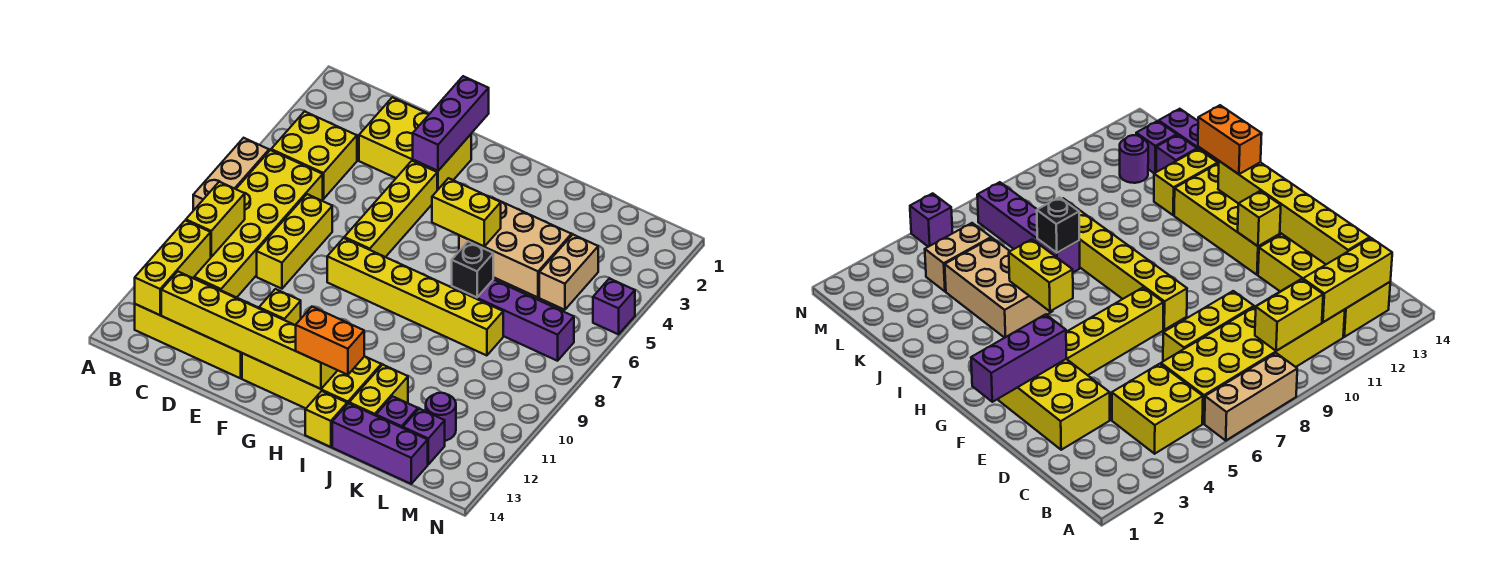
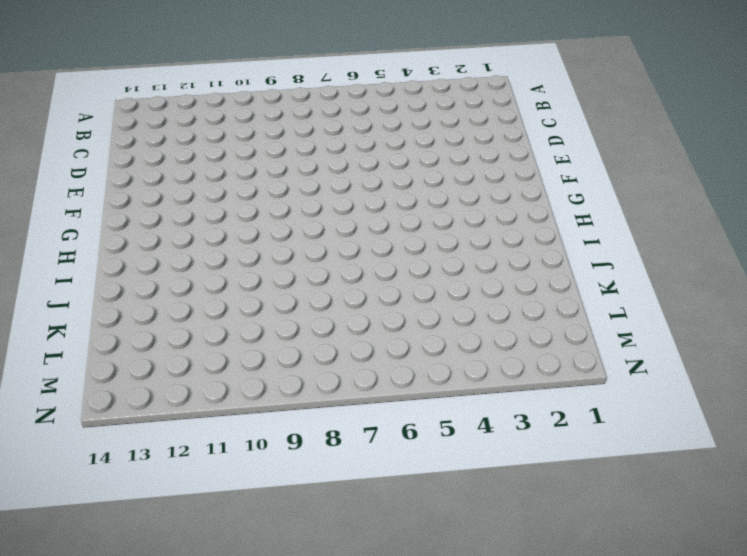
none -> tan 1x3 brick [193,138,269,211]
none -> yellow 2x2 brick [271,111,357,199]
none -> yellow 2x6 brick [194,150,323,298]

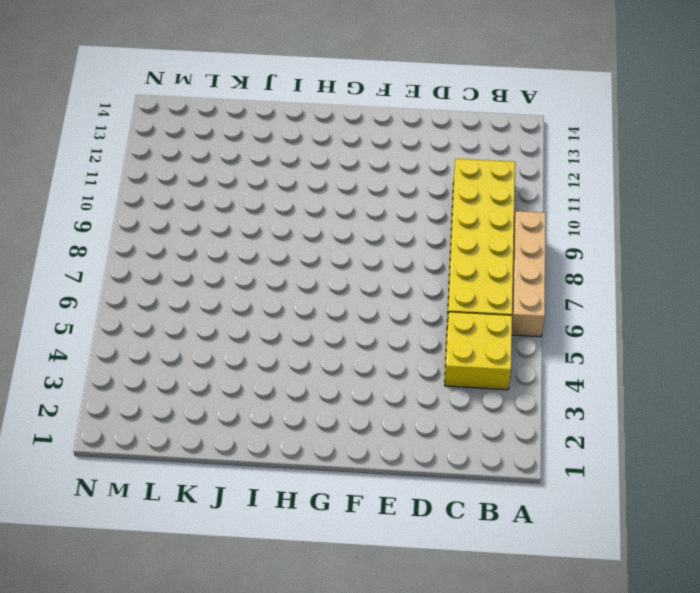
tan 1x4 brick [512,211,546,337] -> tan 1x3 brick [193,138,269,211]
none -> yellow 2x4 brick [135,278,258,378]
none -> yellow 2x3 brick [359,97,471,190]
none -> yellow 1x3 brick [257,194,332,289]

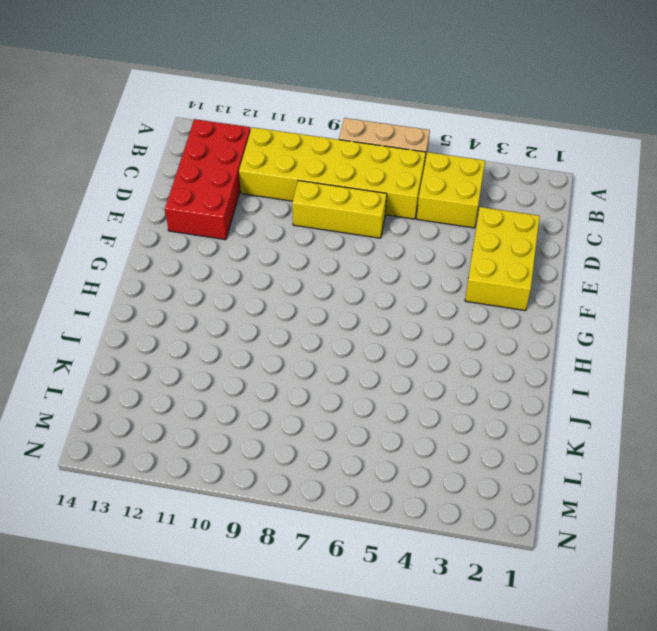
red 2x4 brick [165,119,250,240] -> yellow 2x4 brick [135,278,258,378]
none -> yellow 1x4 brick [344,161,437,257]
none -> yellow 1x6 brick [327,238,503,356]
none -> yellow 2x4 brick [242,353,381,408]

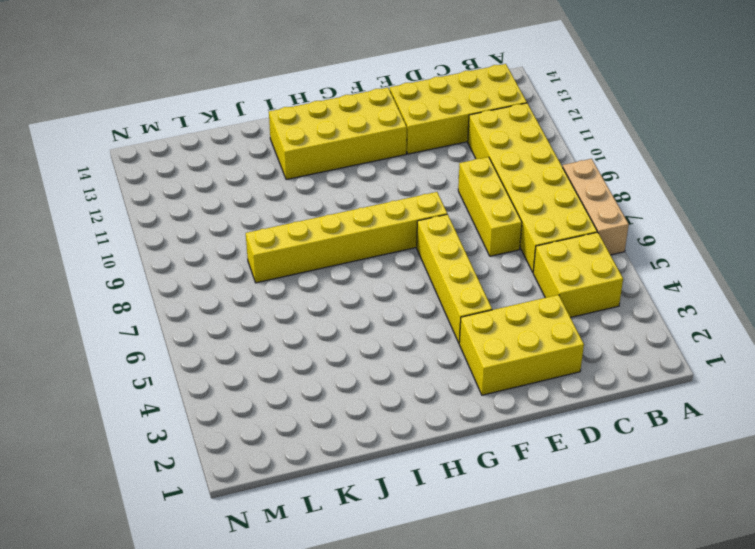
none -> tan 2x3 brick [459,198,571,297]
none -> yellow 1x1 brick [305,391,347,447]
none -> purple 1x4 brick [452,279,574,361]

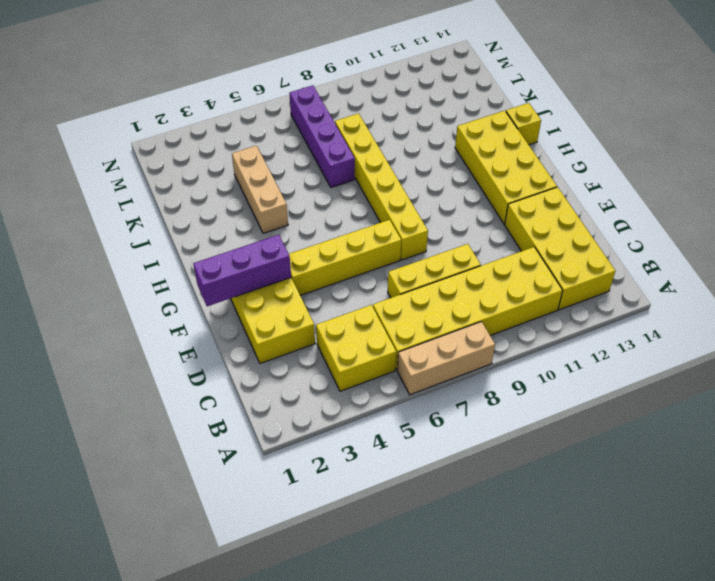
tan 1x3 brick [232,146,288,233] -> tan 2x3 brick [459,198,571,297]
none -> yellow 1x2 brick [349,365,408,416]
none -> purple 1x3 brick [332,403,428,484]
none -> purple 1x1 brick [376,396,418,428]

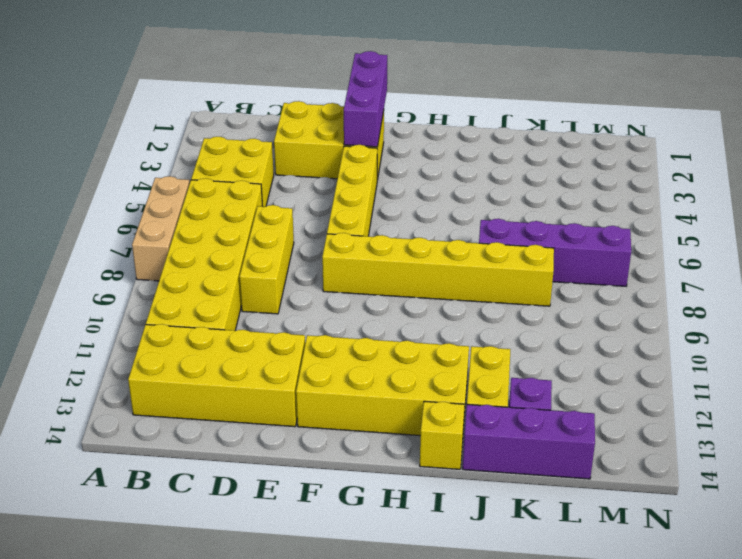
none -> tan 2x3 brick [459,198,571,297]
none -> tan 1x2 brick [539,235,598,310]
none -> purple 1x1 round brick [426,393,456,441]

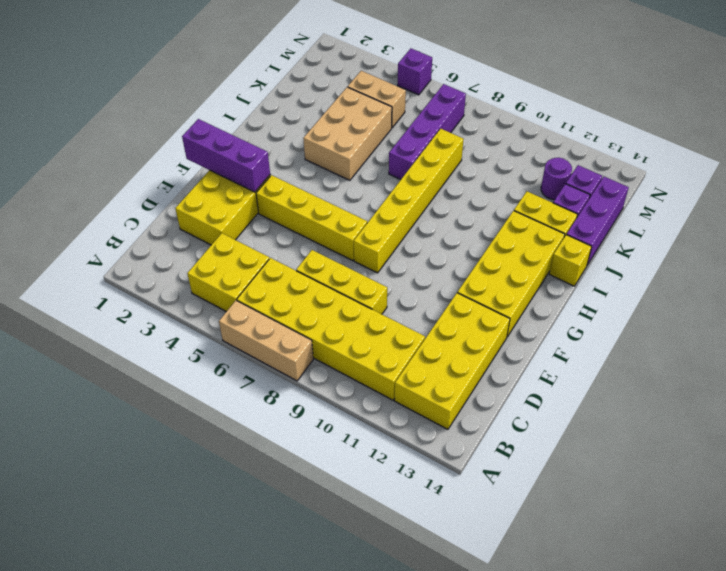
none -> yellow 1x2 brick [186,182,245,257]
none -> yellow 1x3 brick [135,221,211,315]
none -> yellow 1x6 brick [161,272,337,389]

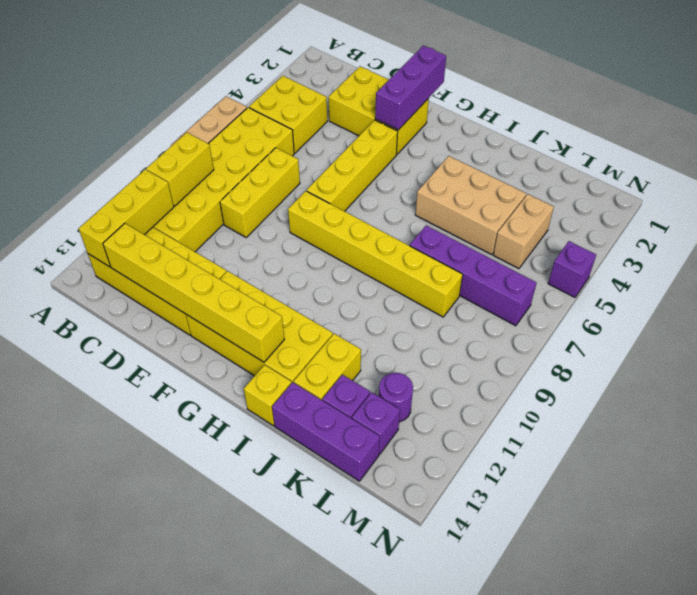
none -> yellow 1x1 brick [259,289,301,325]
none -> yellow 1x2 brick [432,178,501,247]
none -> black 1x1 brick [452,242,493,298]

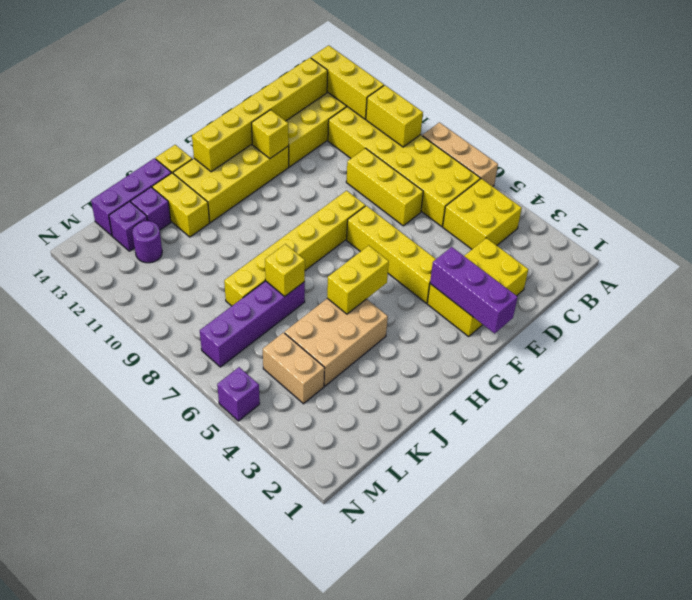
yellow 1x1 brick [265,244,305,297] -> black 1x1 brick [452,242,493,298]
none -> orange 1x2 brick [295,307,364,375]

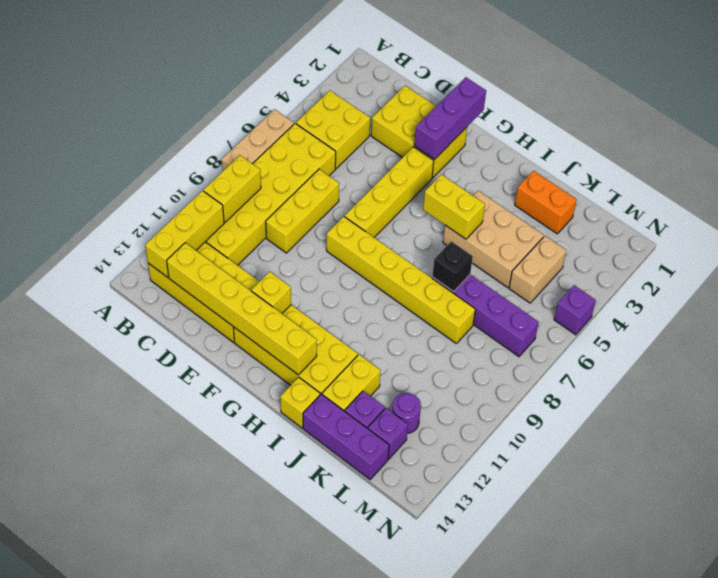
orange 1x2 brick [515,171,577,234] -> orange 1x2 brick moved to [295,307,364,375]

